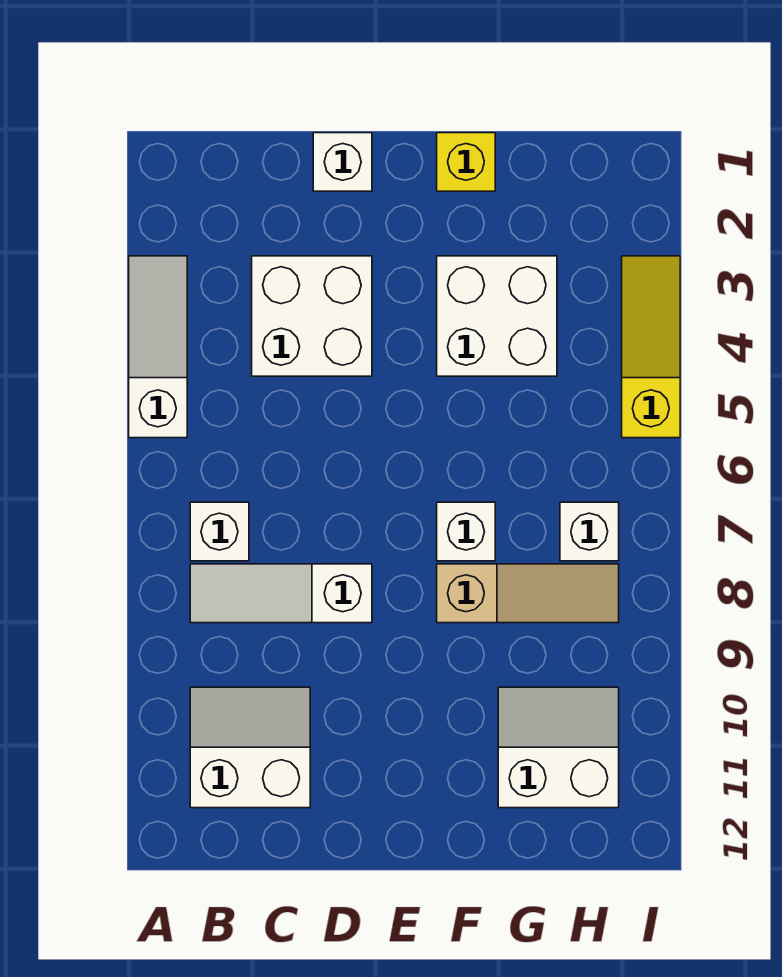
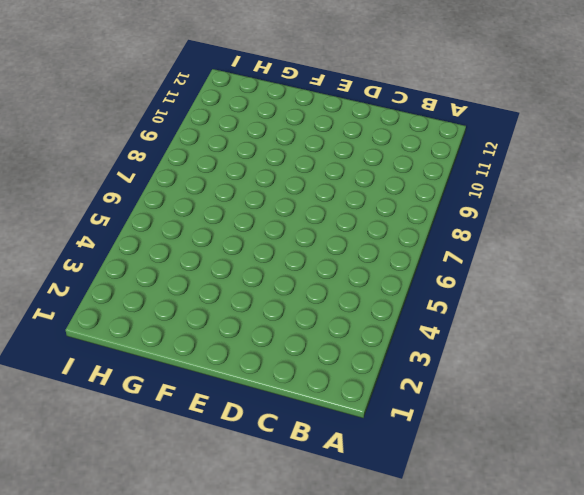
none -> white 1x3 slope [129,256,187,438]
none -> white 1x1 brick [190,502,249,561]
none -> white 1x3 slope [190,564,372,623]

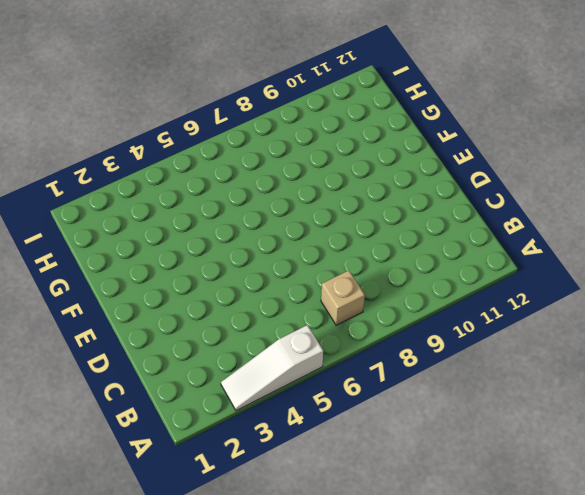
tan 1x1 brick [321,270,365,325] -> white 1x1 brick [190,502,249,561]
none -> white 1x3 slope [190,564,372,623]
none -> white 2x2 slope [190,687,310,808]
none -> white 2x2 brick [252,256,372,376]

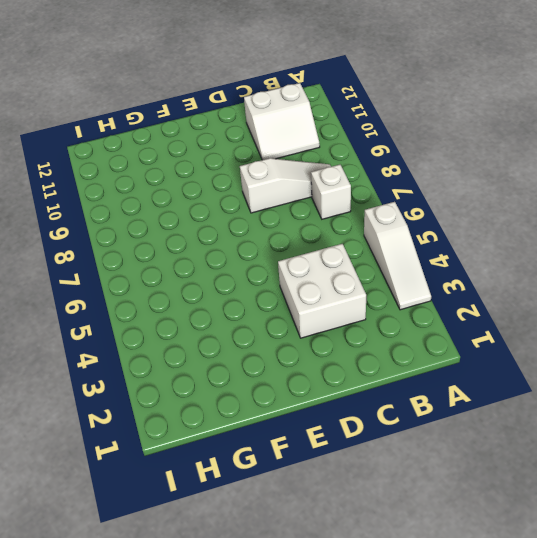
none -> white 1x1 brick [313,133,372,191]
none -> yellow 1x1 brick [437,133,495,191]
none -> white 2x2 brick [437,256,557,376]

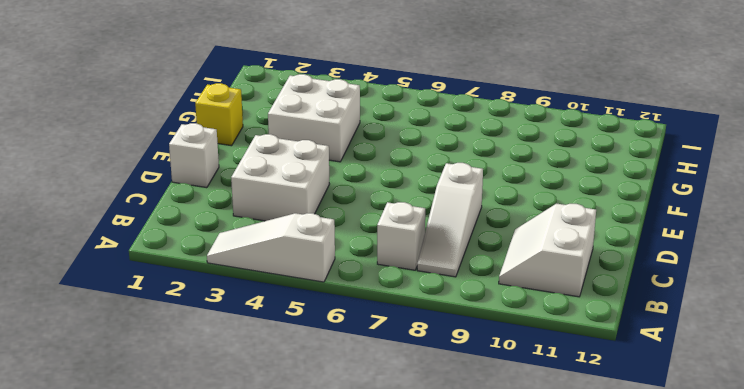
none -> white 1x1 brick [437,502,495,561]
none -> tan 1x3 slope [437,564,619,623]
none -> white 2x2 slope [498,687,619,808]

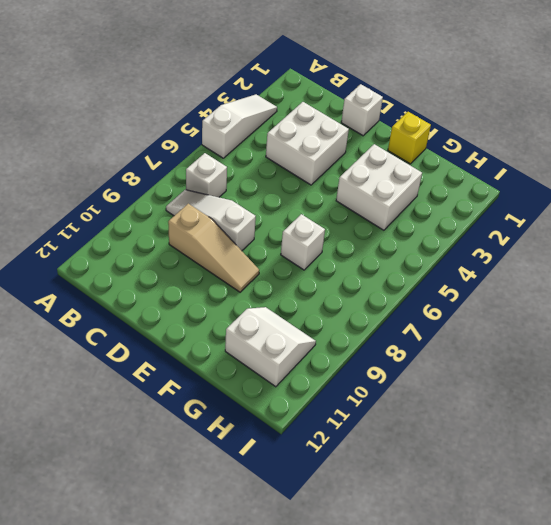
tan 1x3 slope [168,204,259,292] -> tan 1x3 slope moved to [437,564,619,623]
none -> white 2x2 slope [190,687,310,808]
none -> white 1x1 brick [560,502,619,561]
none -> yellow 1x3 slope [622,256,680,438]

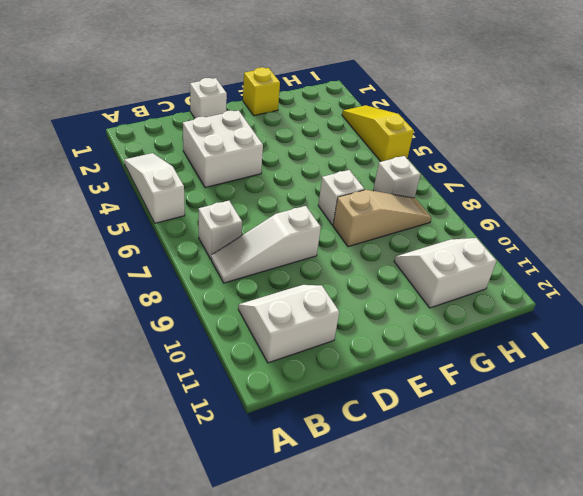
none -> white 2x2 brick [437,256,557,376]

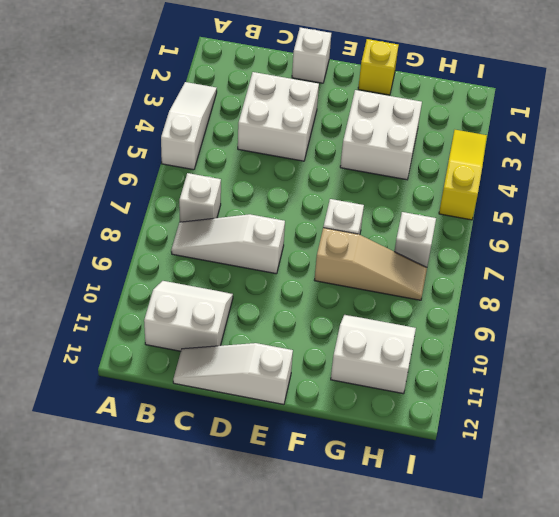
white 1x3 slope [173,343,293,404] -> none

